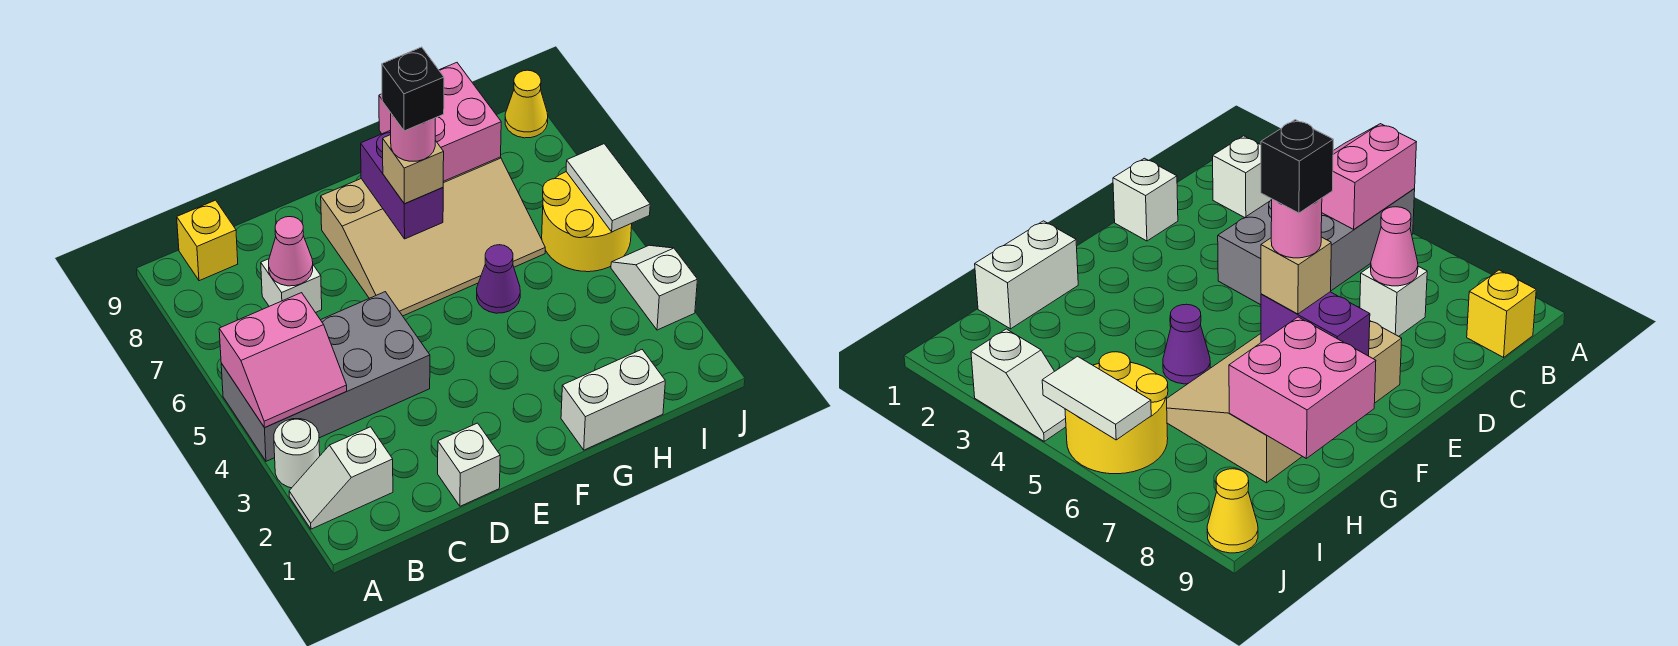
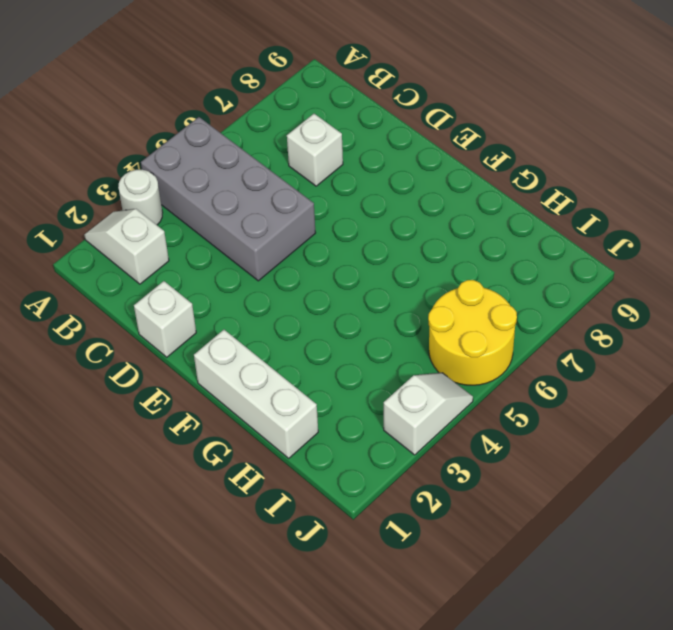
white 1x3 brick [194,330,318,458] -> white 1x2 brick [561,350,665,450]
none -> yellow 1x1 brick [177,200,238,281]
none -> tan 3x4 slope [321,157,545,316]
none -> purple 1x1 cone [477,245,520,313]

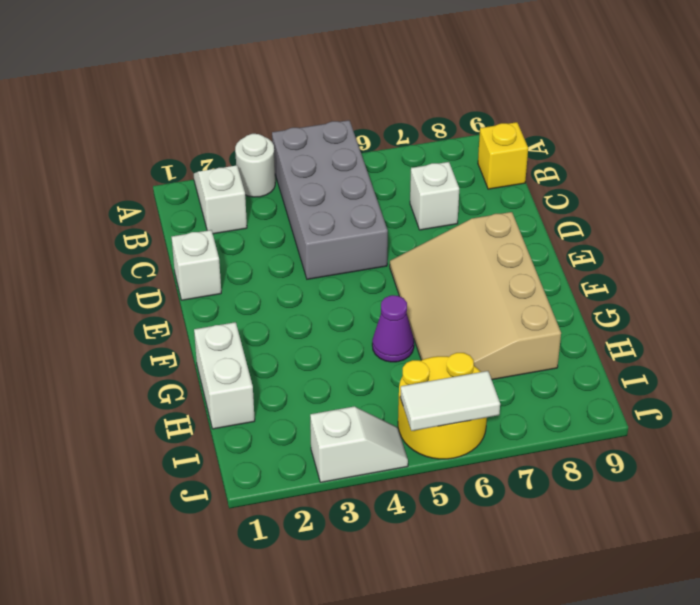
none -> yellow 1x1 cone [505,70,548,138]
none -> pink 2x2 slope [219,293,347,428]
none -> pink 1x1 cone [269,217,313,286]

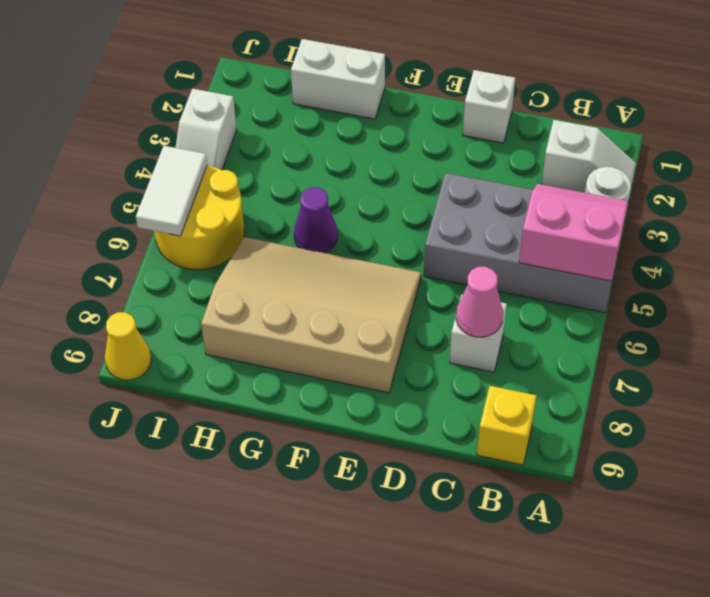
none -> purple 1x2 brick [361,130,443,239]
none -> pink 2x2 brick [379,63,501,181]
none -> tan 1x1 brick [383,135,444,204]

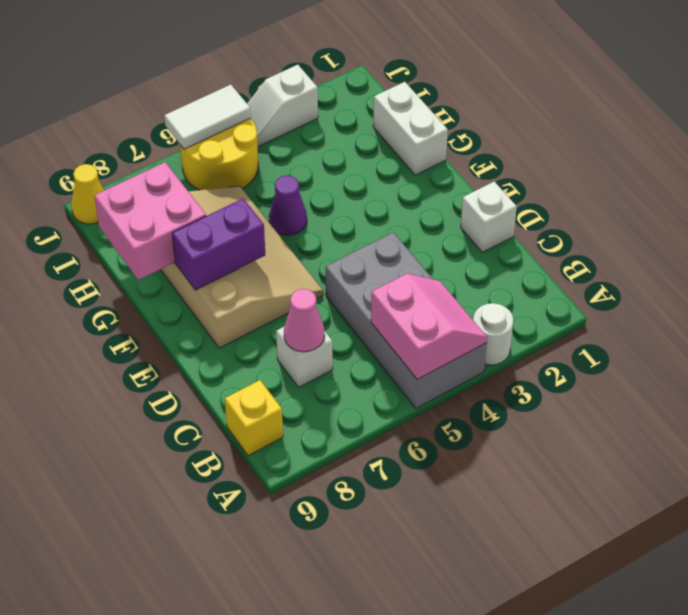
none -> white 1x2 slope [289,427,393,529]
none -> tan 1x1 brick [383,135,444,204]
none -> pink 1x1 round brick [391,114,435,161]

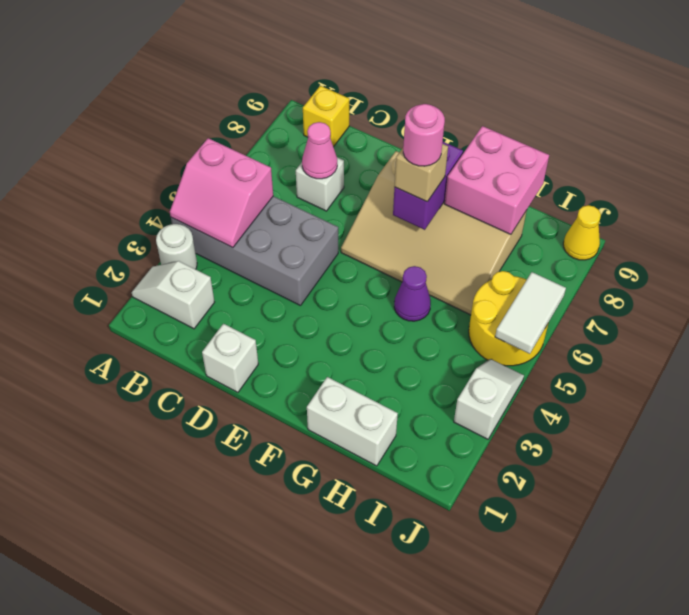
none -> black 1x1 brick [382,47,444,131]

